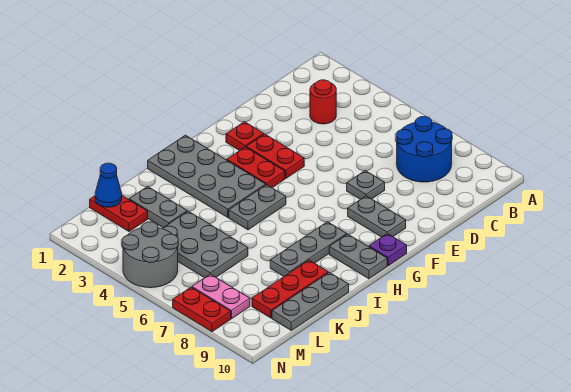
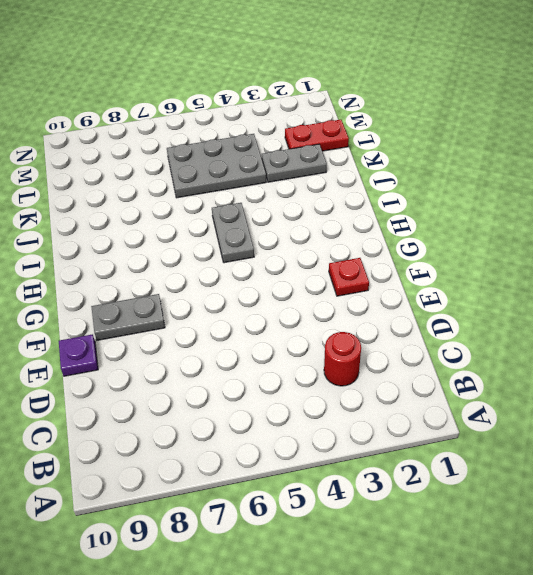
purple 1x1 plate [59,334,98,376] -> purple 1x1 plate moved to [369,234,407,266]
none -> blue 2x2 round brick [396,117,452,182]
none -> grey 1x1 plate [347,171,385,200]
none -> red 1x2 plate [246,134,304,179]

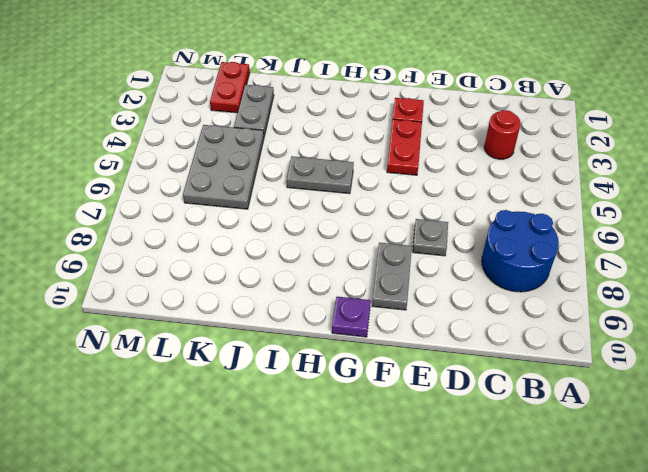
none -> red 1x2 plate [227,147,285,188]
none -> grey 2x4 plate [148,135,266,217]
none -> grey 1x3 plate [270,222,347,276]

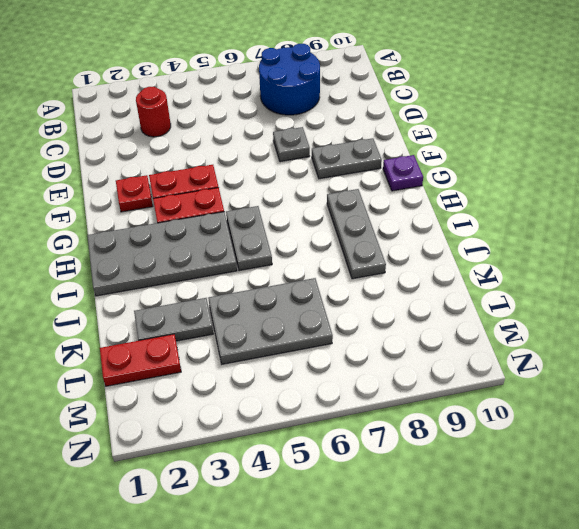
none -> grey 1x2 plate [329,234,387,279]
none -> red 1x3 plate [252,260,328,318]
none -> grey 1x3 plate [272,272,349,330]

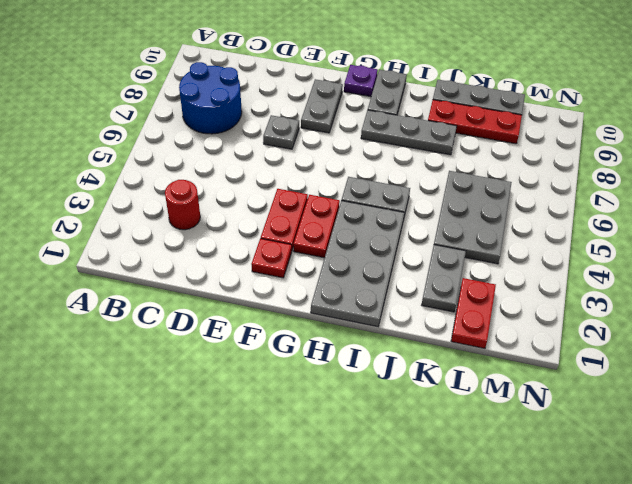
none -> grey 2x2 round brick [122,222,178,288]
none -> pink 1x2 plate [192,274,250,319]
none -> red 1x2 plate [173,287,231,332]

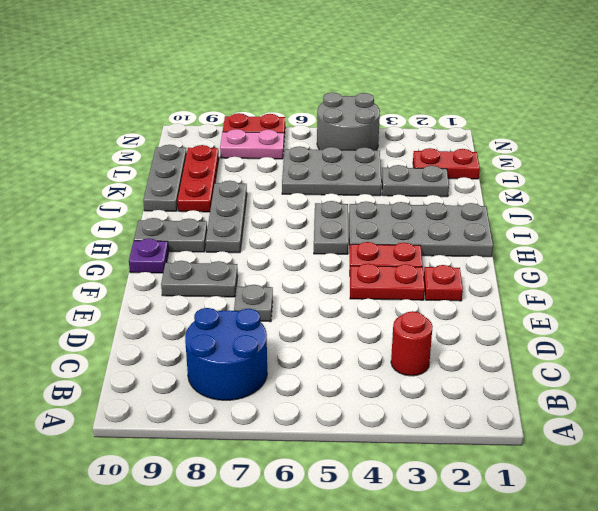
none -> blue 1x1 cone [95,163,122,207]

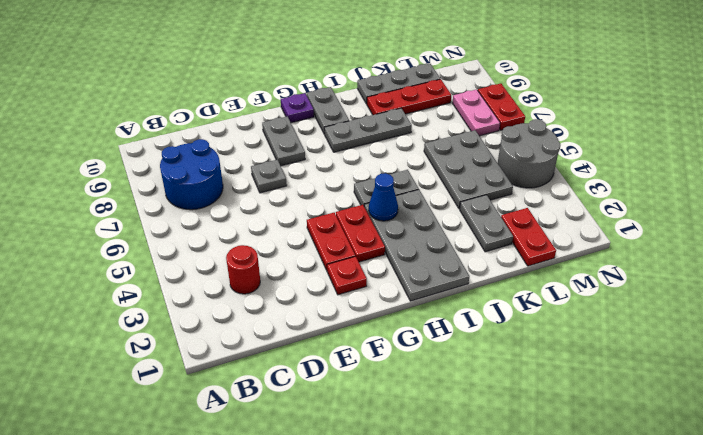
blue 1x1 cone [369,173,398,221] -> blue 1x1 cone moved to [95,163,122,207]

